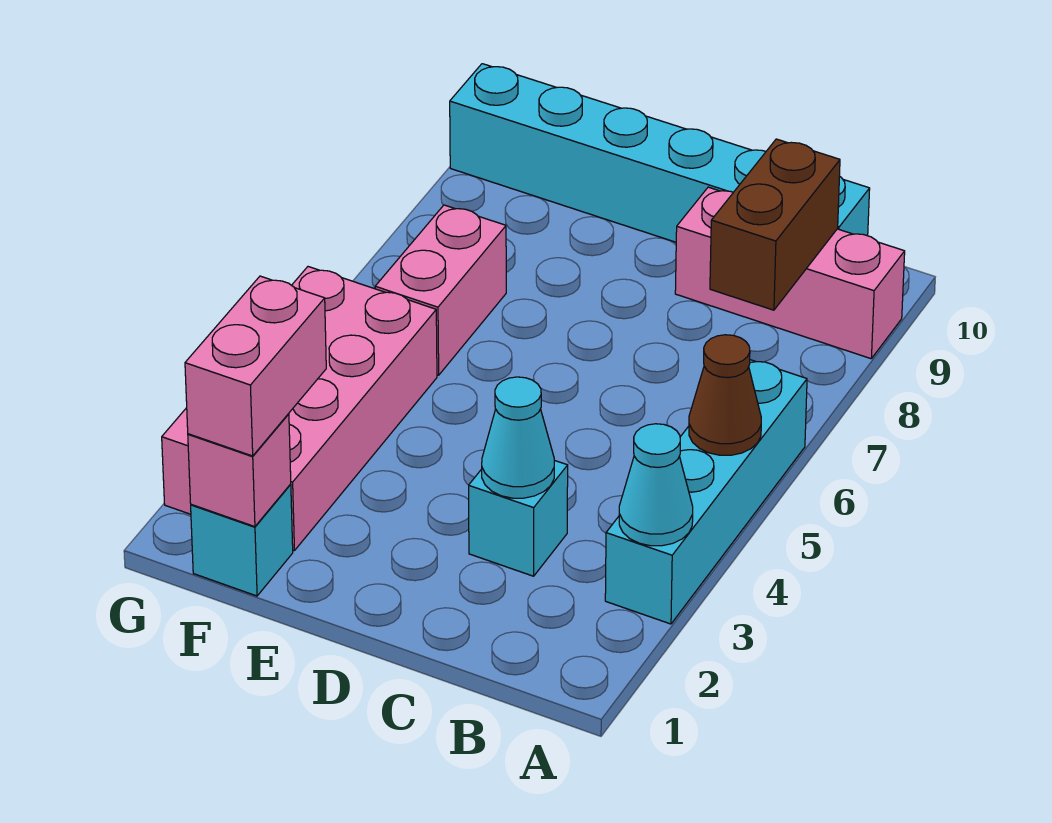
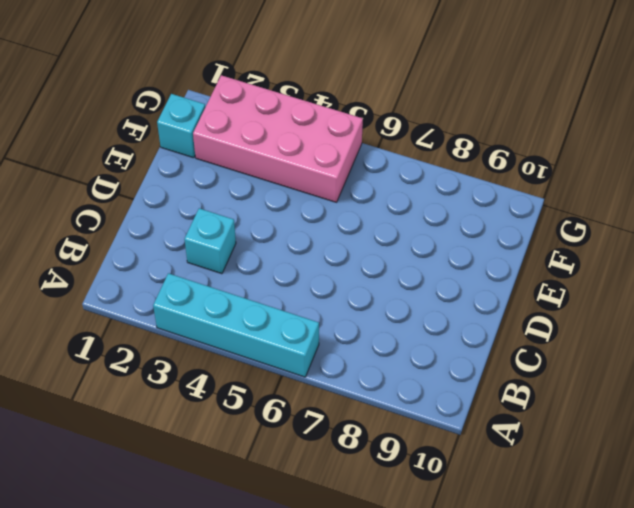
none -> pink 1x3 brick [675,187,905,359]
none -> cyan 1x6 brick [450,64,870,242]
none -> pink 1x2 brick [375,205,506,375]

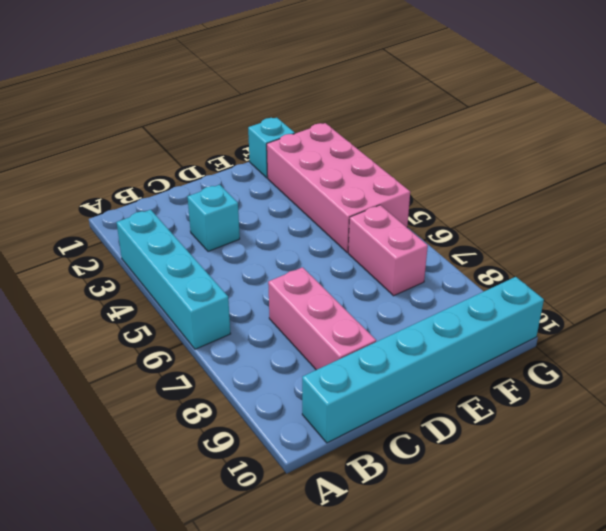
pink 1x3 brick [268,267,376,370] -> pink 1x3 brick turned to [675,187,905,359]
none -> cyan 1x1 cone [619,424,693,546]
none -> brown 1x1 cone [689,335,761,455]
none -> brown 1x2 brick [710,139,840,310]

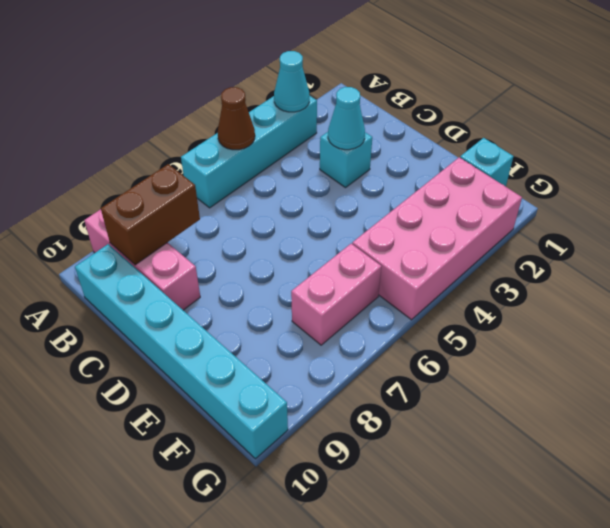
none -> pink 1x1 brick [188,414,291,527]
none -> pink 1x2 brick [185,276,326,456]

